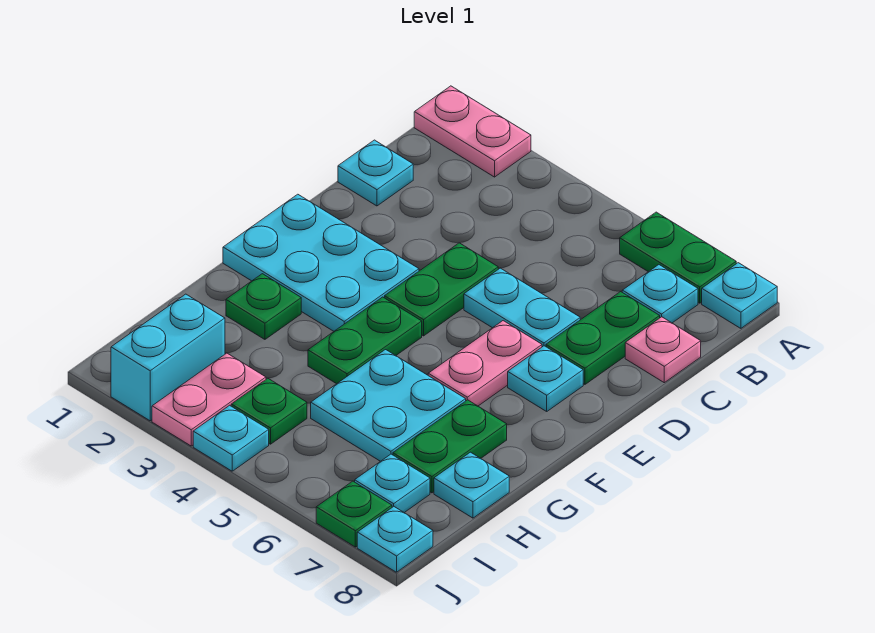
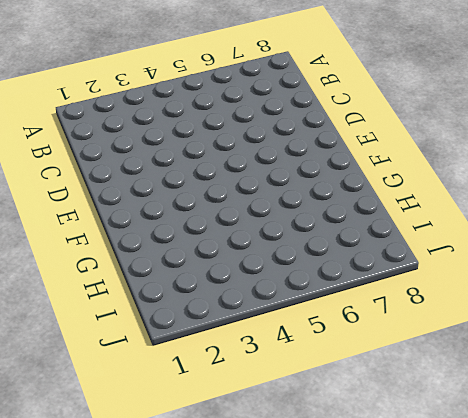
none -> pink 1x2 plate [414,86,531,177]
none -> green 1x2 plate [620,212,736,303]
none -> cyan 1x1 plate [702,263,777,328]

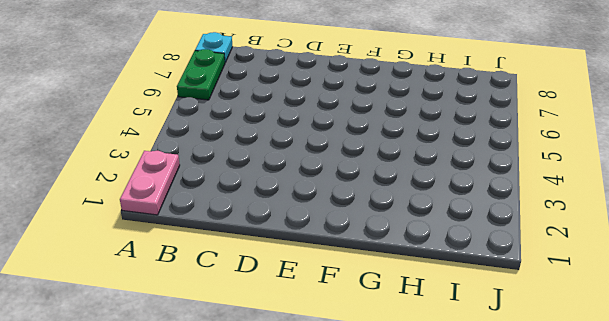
none -> cyan 1x1 plate [622,265,698,323]
none -> cyan 1x1 plate [338,140,413,206]
none -> green 1x2 plate [546,292,660,384]

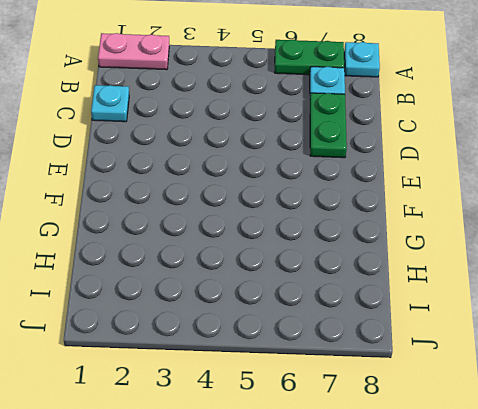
none -> pink 1x1 plate [625,317,701,383]
none -> green 1x2 plate [385,243,498,336]
none -> cyan 1x2 plate [464,268,580,347]

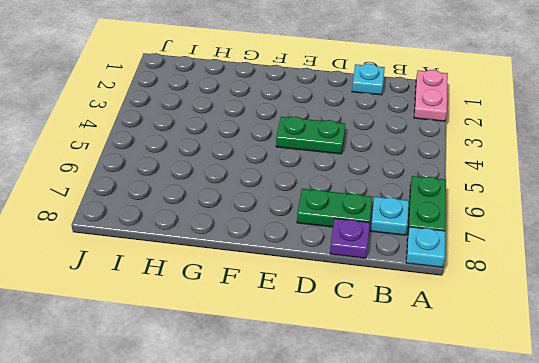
purple 1x1 plate [330,218,370,258] -> pink 1x1 plate [625,317,701,383]
none -> cyan 1x2 plate [464,268,580,347]
none -> cyan 2x3 plate [223,194,419,331]
none -> pink 1x2 plate [428,321,542,406]

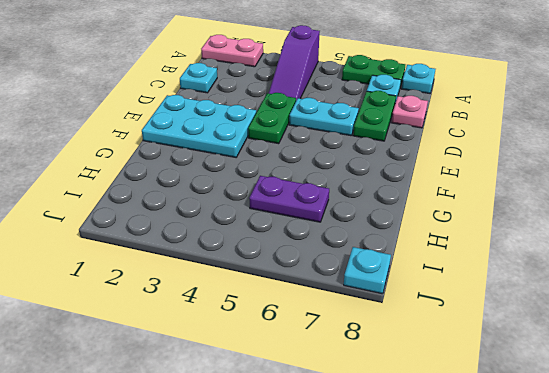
purple 1x3 slope [269,25,320,100] -> none
purple 1x2 plate [249,176,329,222] -> cyan 2x2 plate [311,350,466,461]
none -> pink 1x2 plate [428,321,542,406]
none -> cyan 1x1 plate [508,346,583,411]
none -> green 1x2 plate [308,297,422,384]

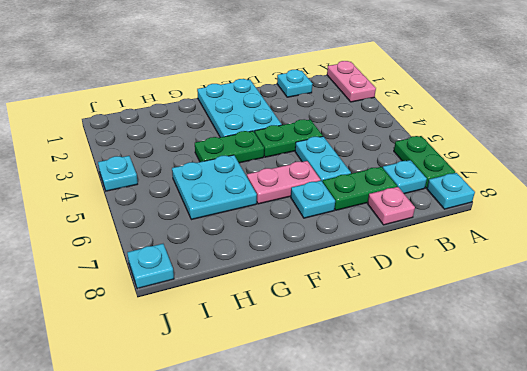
none -> green 1x1 plate [226,274,301,339]
none -> green 1x2 plate [393,400,507,493]
none -> cyan 1x1 plate [434,452,509,518]

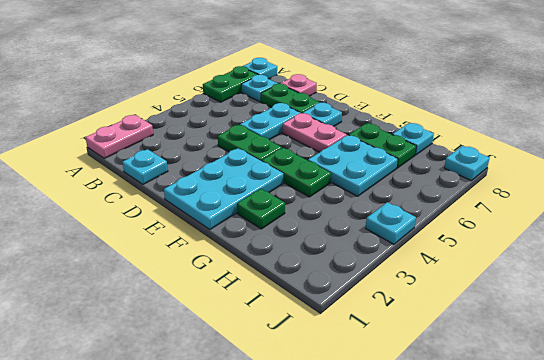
none -> cyan 1x2 brick [111,294,225,421]
none -> pink 1x2 plate [152,353,266,446]
none -> green 1x1 plate [231,379,307,444]

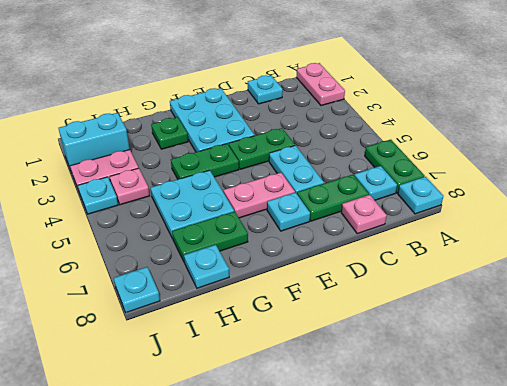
pink 1x1 plate [110,168,150,205] -> green 1x1 plate [231,379,307,444]
none -> cyan 1x1 plate [355,454,430,513]
none -> green 1x1 plate [316,481,392,547]

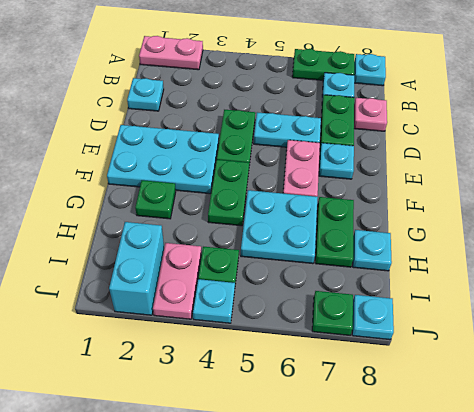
none -> cyan 1x1 plate [355,454,430,513]

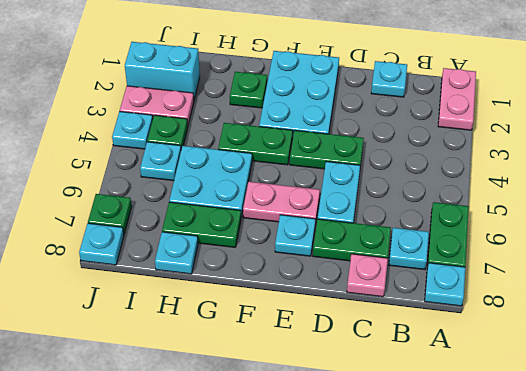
cyan 1x1 plate [140,142,181,181] -> cyan 1x1 plate moved to [355,454,430,513]

